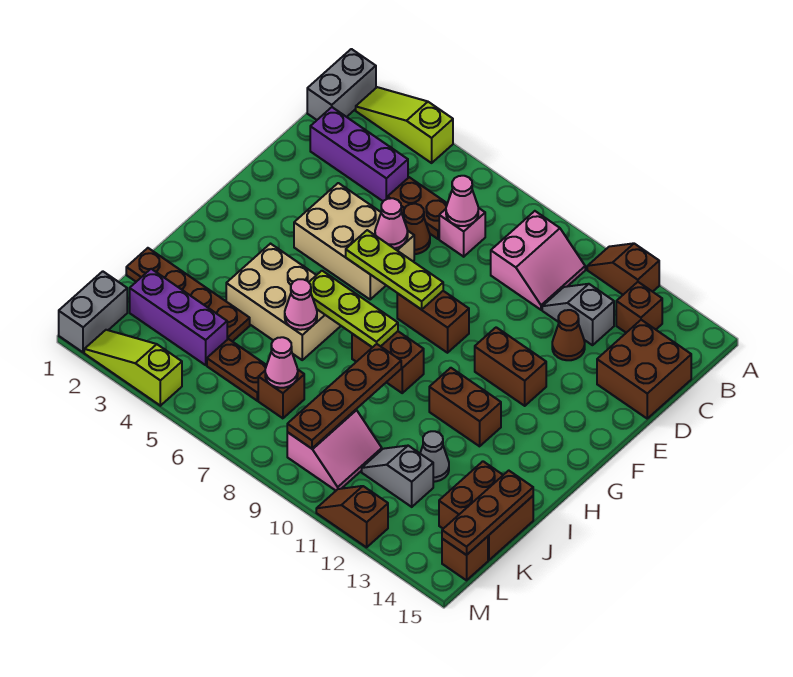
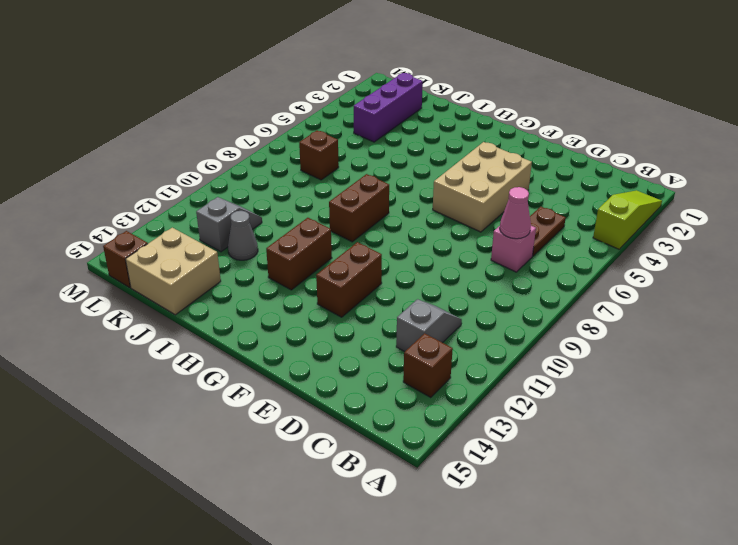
tan 2x2 brick [125,228,221,315] -> brown 2x2 brick [439,461,533,560]
none -> grey 1x2 brick [307,49,376,120]
none -> brown 1x2 slope [587,243,659,295]
none -> pink 2x2 slope [491,211,585,310]
none -> purple 1x3 brick [310,107,408,201]

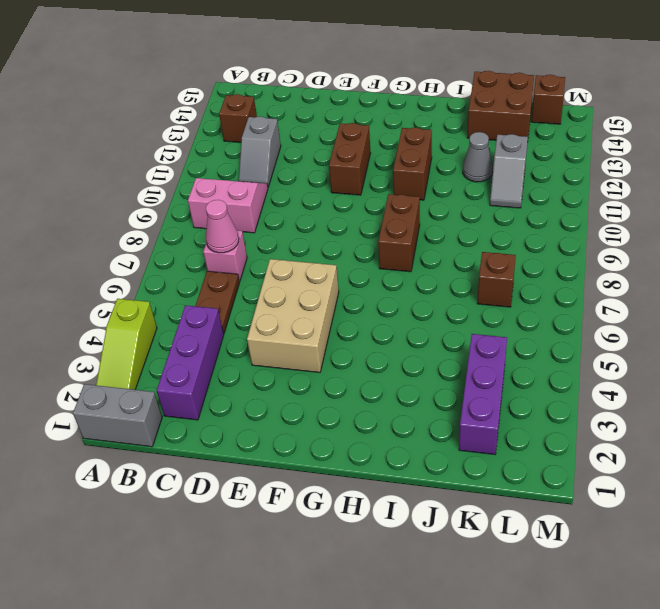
none -> brown 1x2 slope [587,243,659,295]
none -> brown 2x2 brick [597,320,691,418]
none -> brown 1x1 cone [404,204,430,254]
none -> brown 1x1 cone [552,310,585,360]

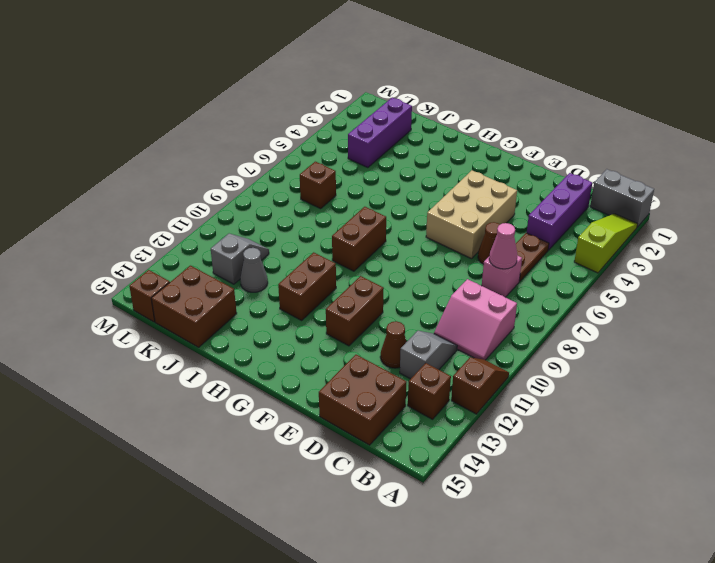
none -> brown 1x2 brick [397,291,469,353]
none -> tan 2x3 brick [226,244,341,360]
none -> brown 1x4 plate [126,248,250,341]
none -> brown 1x2 plate [207,339,267,401]

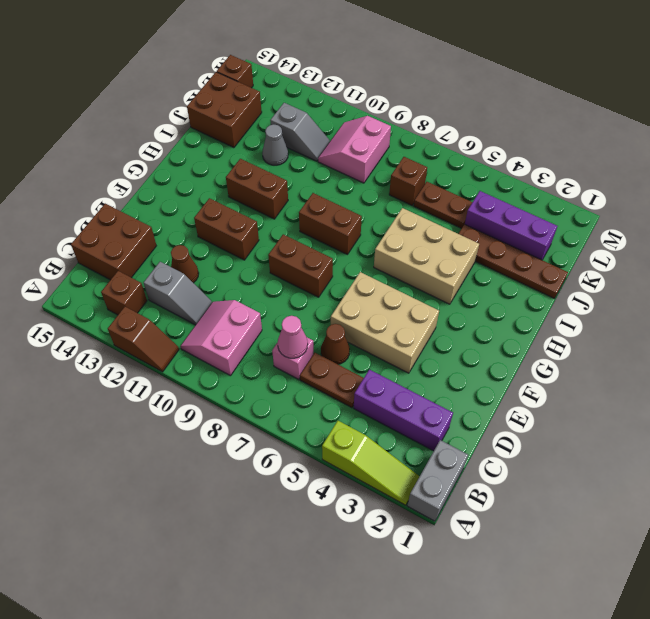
none -> grey 1x2 brick [59,271,127,352]
none -> lime 1x3 slope [84,330,182,406]
none -> brown 1x2 slope [316,486,388,547]
none -> pink 1x1 cone [375,198,408,249]

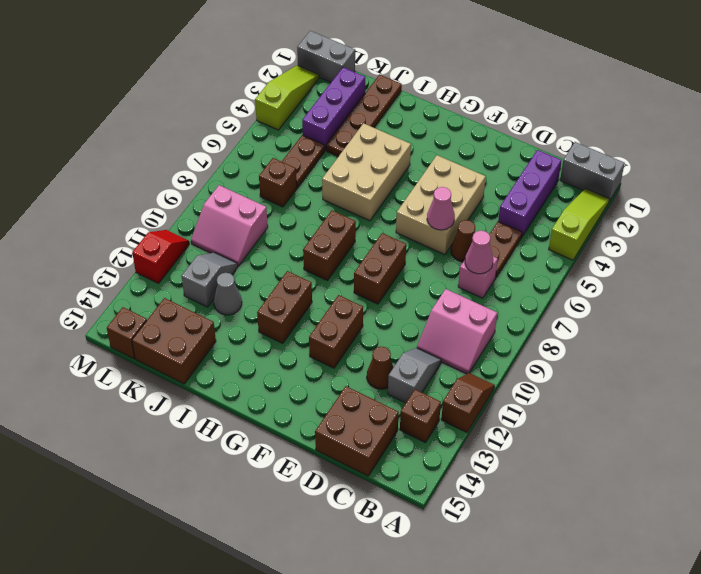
red 1x2 slope [132,230,189,283] -> brown 1x2 slope [316,486,388,547]
none -> lime 1x3 plate [346,230,443,310]
none -> lime 1x3 plate [309,271,398,347]
none -> pink 1x1 cone [285,279,317,330]
none -> brown 1x4 plate [287,344,401,449]

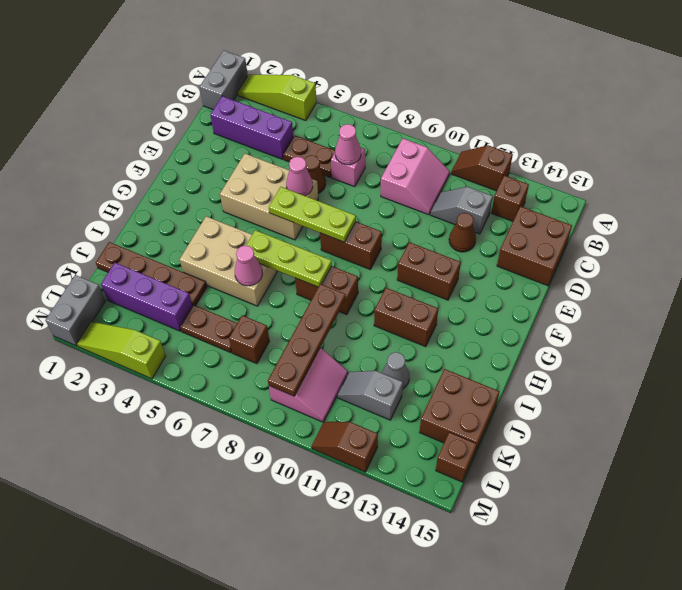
none -> brown 1x3 plate [442,471,533,555]
none -> pink 1x1 cone [265,337,298,388]

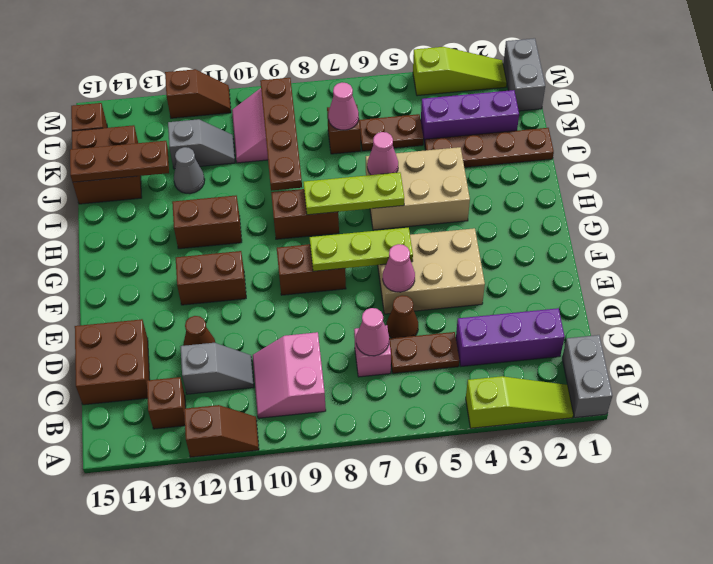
brown 1x3 plate [70,141,169,182] -> brown 1x3 plate turned to [442,471,533,555]

